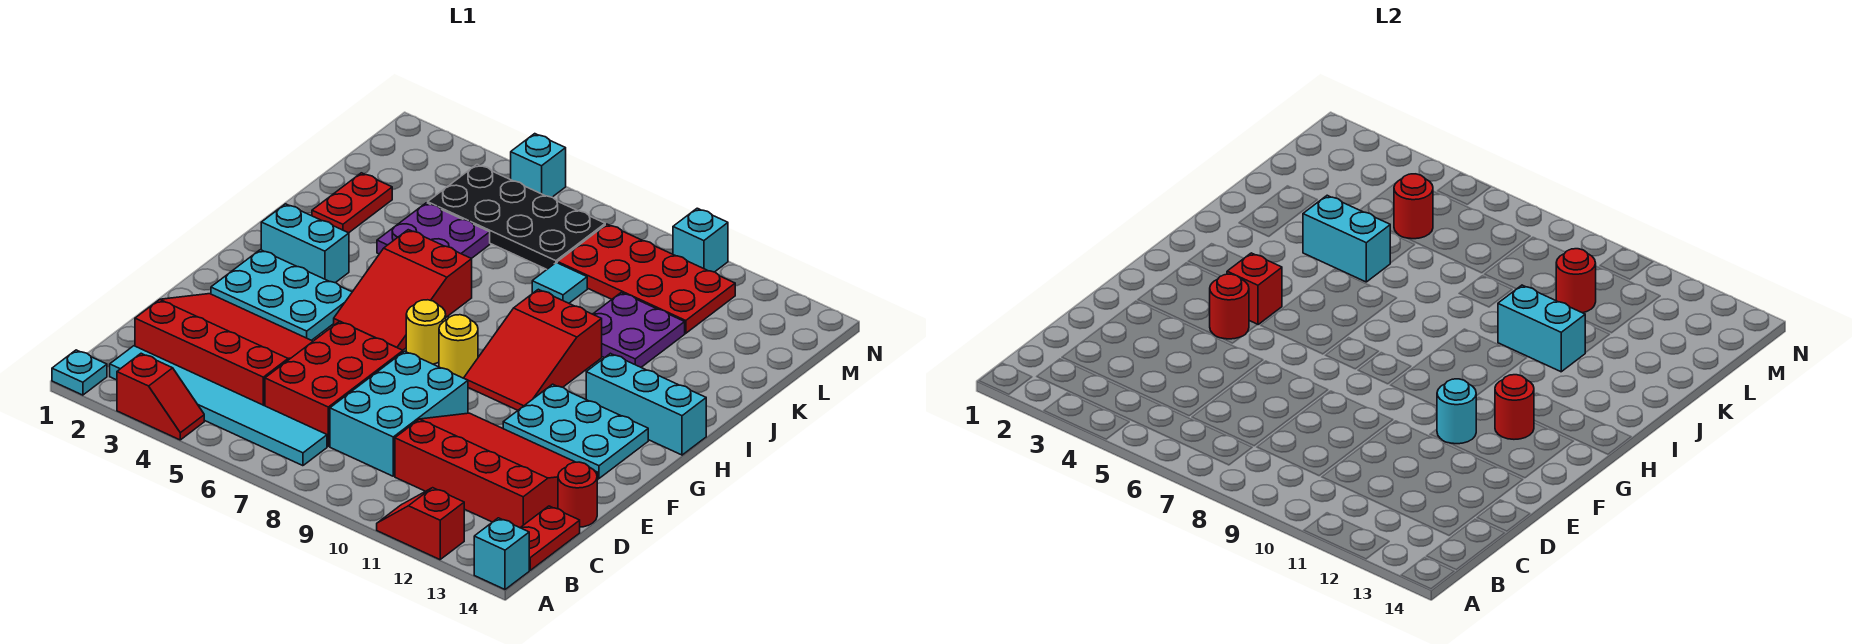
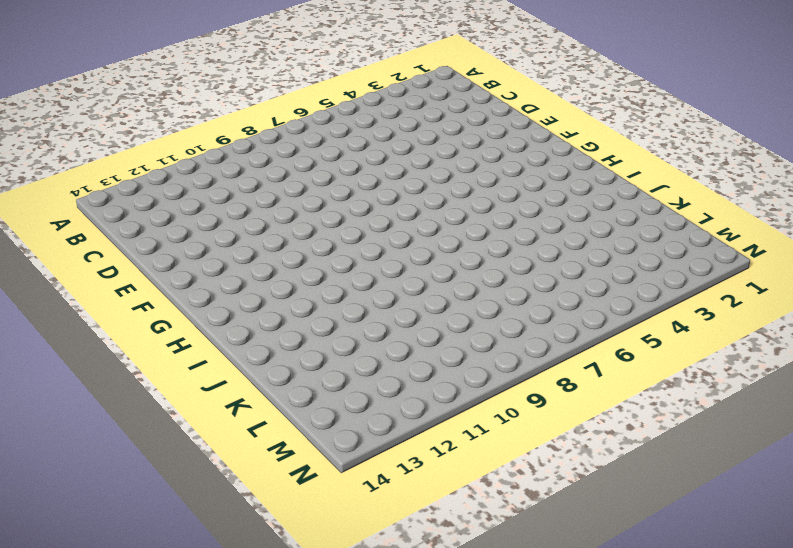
none -> cyan 1x1 plate [52,350,107,395]
none -> red 1x2 slope [117,353,204,440]
none -> red 1x2 slope [377,488,464,560]
none -> cyan 1x1 brick [474,518,529,589]

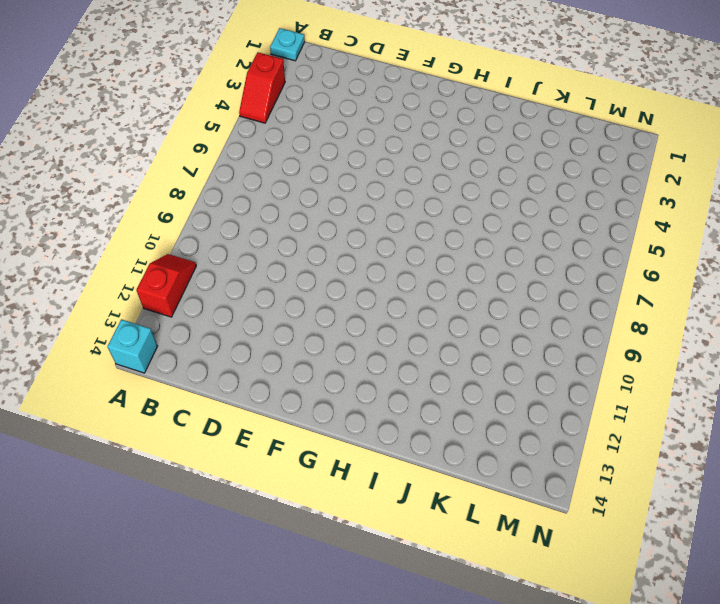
none -> cyan 1x6 tile [110,346,327,466]
none -> red 1x2 plate [520,506,580,570]
none -> red 3x4 slope [135,294,313,406]
none -> red 2x3 brick [265,321,403,446]

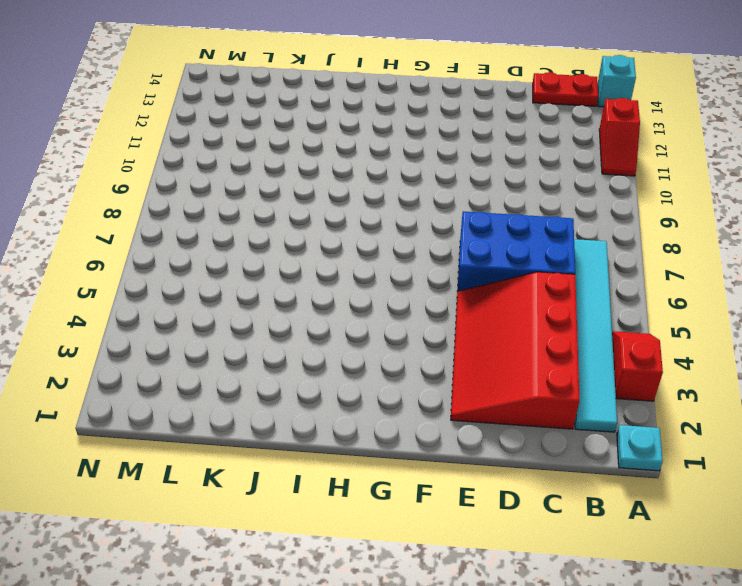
blue 2x3 brick [457,211,575,292] -> red 2x3 brick [265,321,403,446]
none -> cyan 2x3 brick [330,351,468,476]
none -> red 3x4 slope [395,413,598,528]
none -> red 1x1 round brick [558,462,597,527]
none -> cyan 2x3 plate [211,250,352,340]

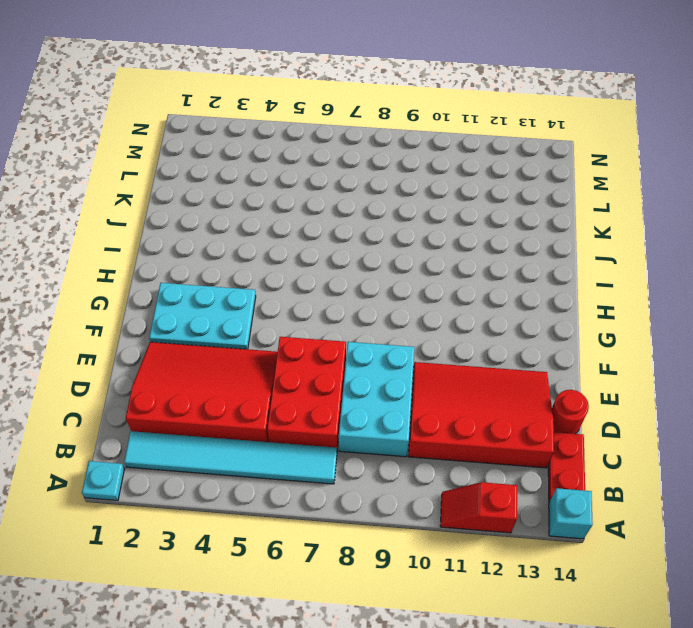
none -> red 1x2 slope [117,353,204,440]
none -> cyan 2x3 plate [503,384,648,478]
none -> red 2x3 slope [334,230,472,350]
none -> yellow 1x1 round brick [406,300,446,364]

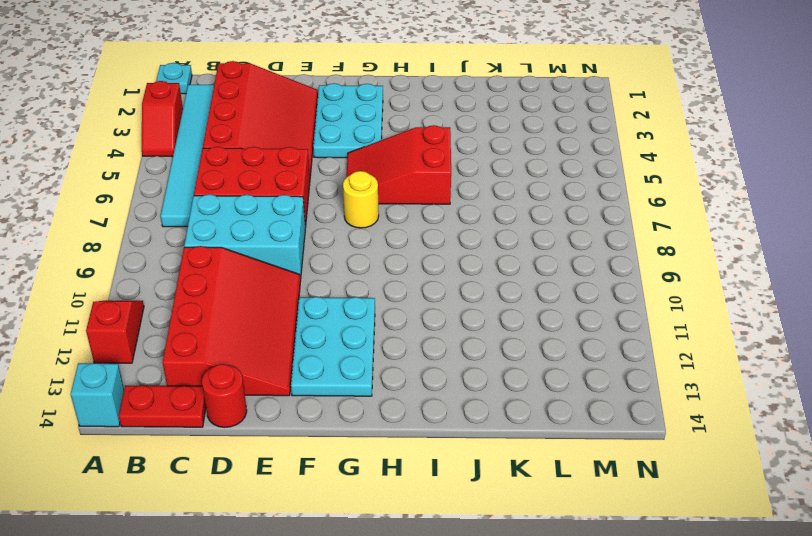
none -> yellow 1x1 round brick [439,315,478,378]
none -> red 2x3 slope [464,289,602,410]
none -> cyan 1x2 brick [261,204,349,283]
none -> cyan 1x3 brick [586,353,706,455]

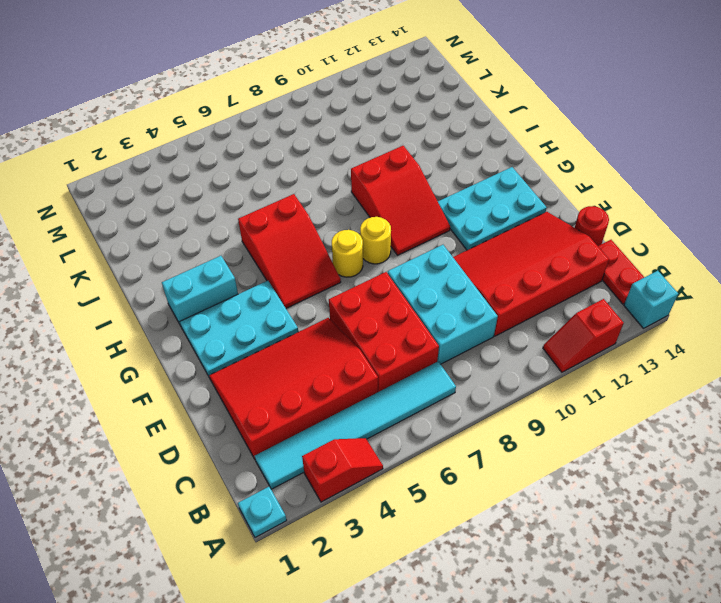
none -> cyan 1x3 brick [586,353,706,455]
none -> red 1x2 plate [312,173,392,233]
none -> purple 2x2 plate [377,203,490,259]
none -> purple 2x2 plate [593,292,685,367]

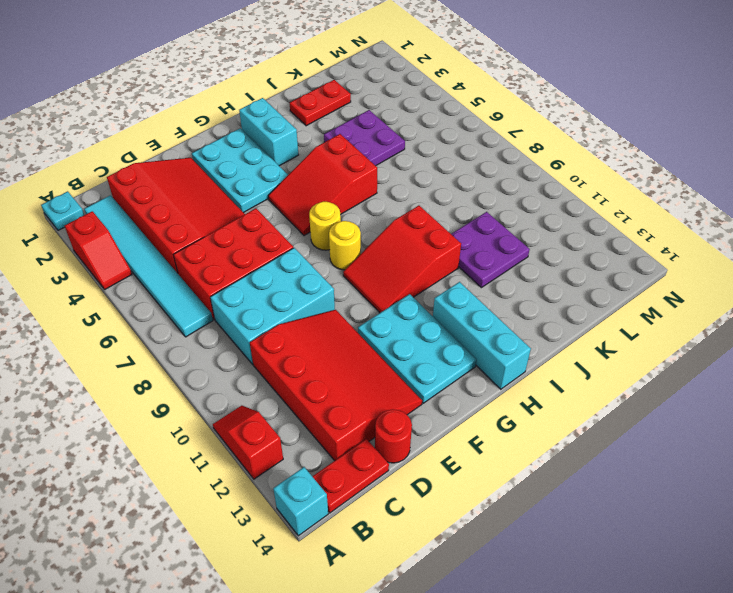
none -> cyan 1x1 tile [532,263,587,303]
none -> black 2x4 plate [428,164,605,269]
none -> red 2x4 plate [557,224,735,333]
none -> cyan 1x1 brick [511,134,566,197]

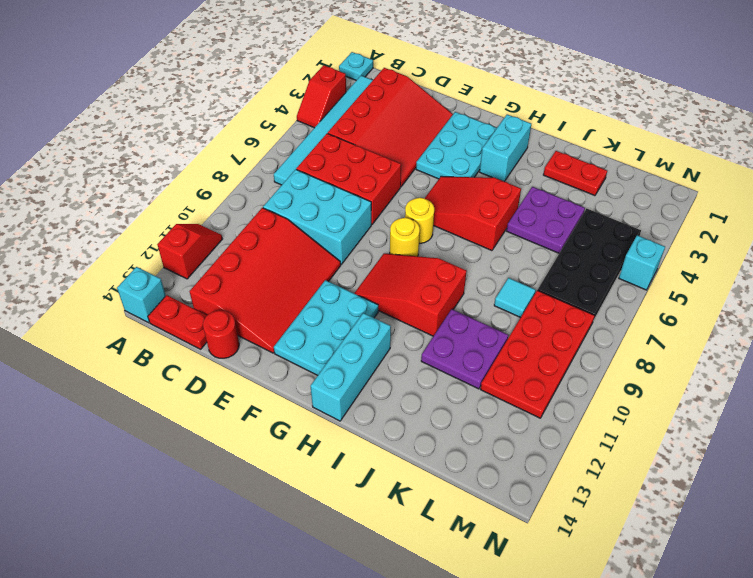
none -> cyan 1x1 brick [673,208,728,272]
none -> red 1x1 round brick [1210,274,1249,339]
none -> cyan 1x1 round brick [1437,379,1476,444]
none -> red 1x1 brick [1227,253,1282,325]

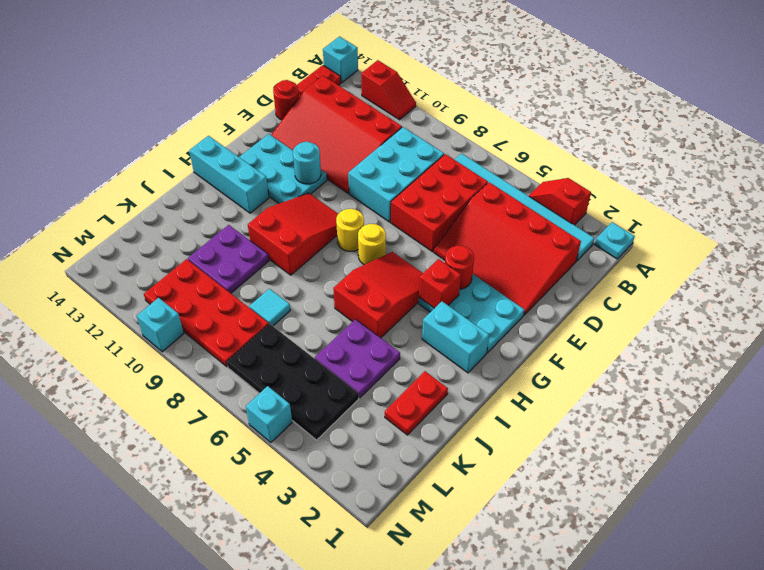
none -> red 1x1 round brick [1495,375,1534,439]
none -> cyan 1x2 brick [1303,195,1390,282]
none -> cyan 1x2 brick [1498,285,1585,372]
none -> red 1x1 round brick [1394,174,1433,239]

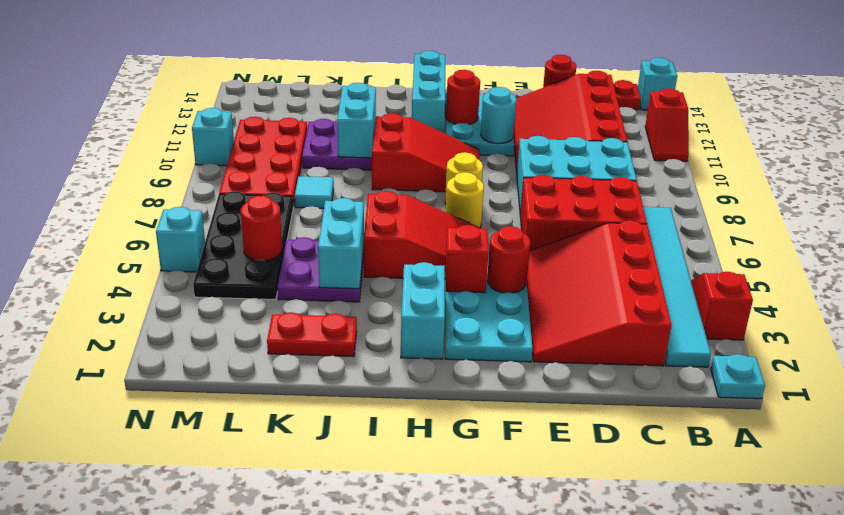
none -> red 1x1 round brick [1556,249,1596,313]

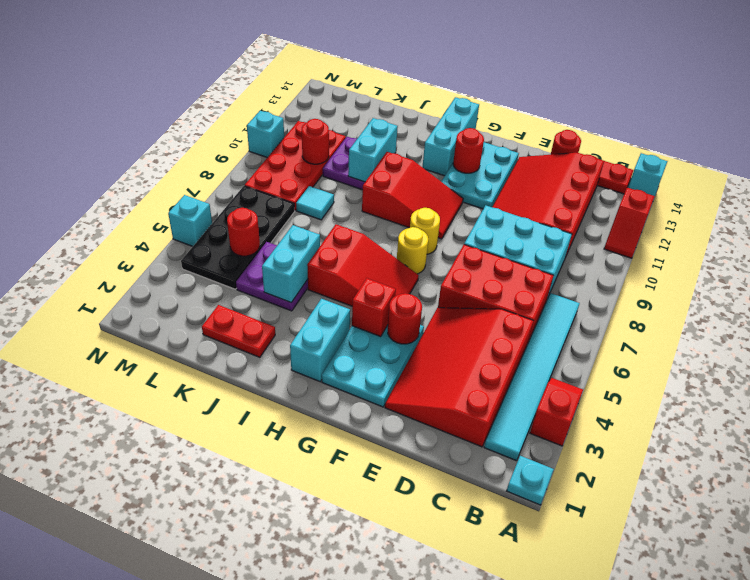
none -> cyan 1x1 round brick [1437,379,1476,444]

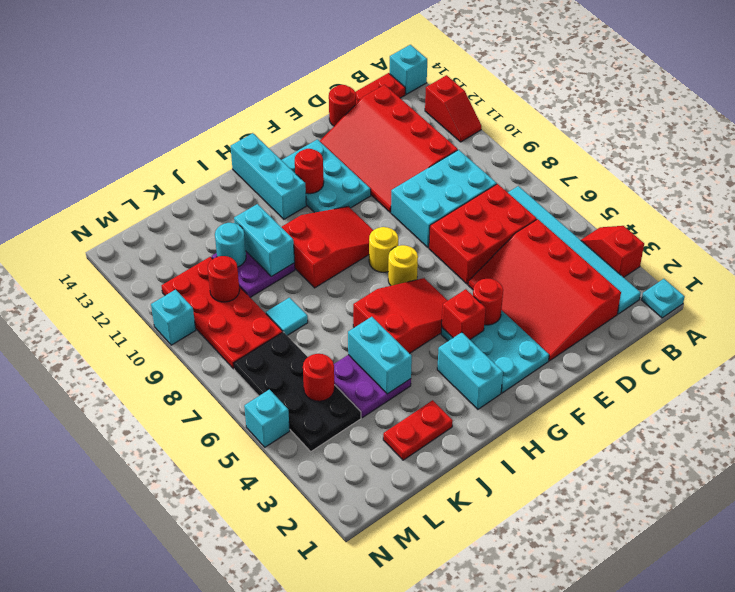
cyan 1x1 round brick [215,223,246,267] -> cyan 1x1 round brick moved to [1437,379,1476,444]

